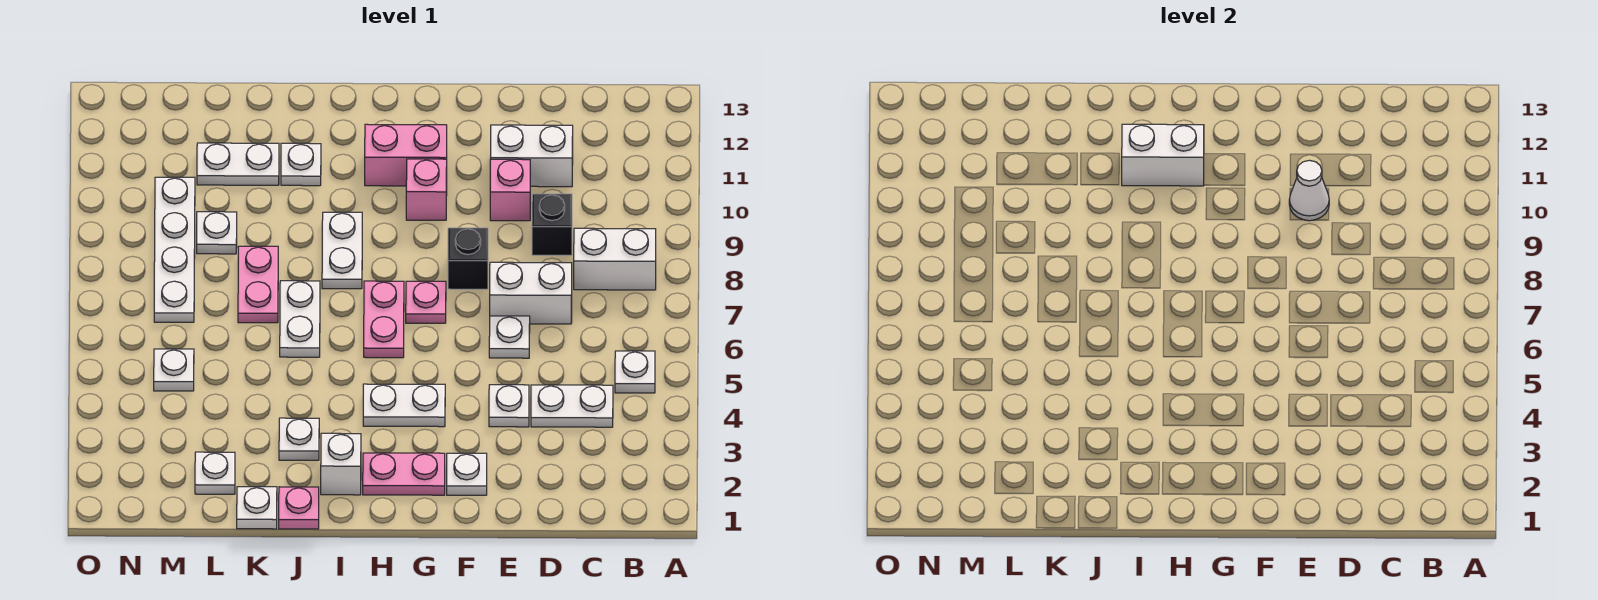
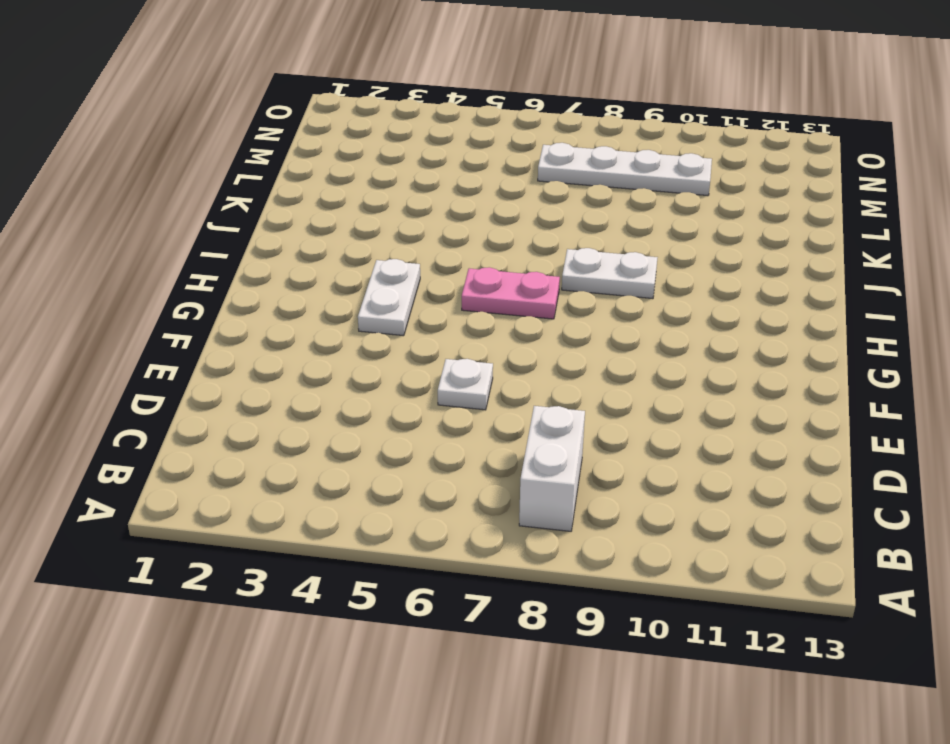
none -> white 1x1 plate [615,351,655,393]
none -> white 1x2 plate [531,385,613,427]
none -> white 1x2 brick [490,262,572,324]
none -> black 1x1 brick [532,194,572,255]

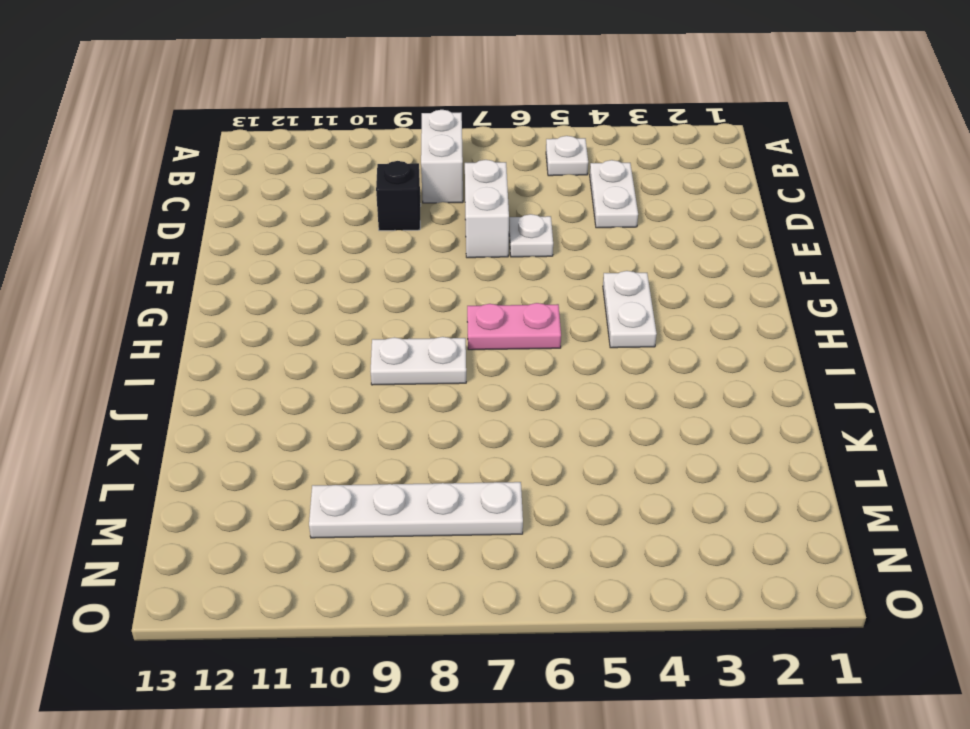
none -> white 1x2 brick [491,125,573,187]
none -> white 1x1 plate [489,385,529,427]
none -> pink 1x1 brick [490,159,530,221]
none -> white 1x1 plate [447,453,487,495]

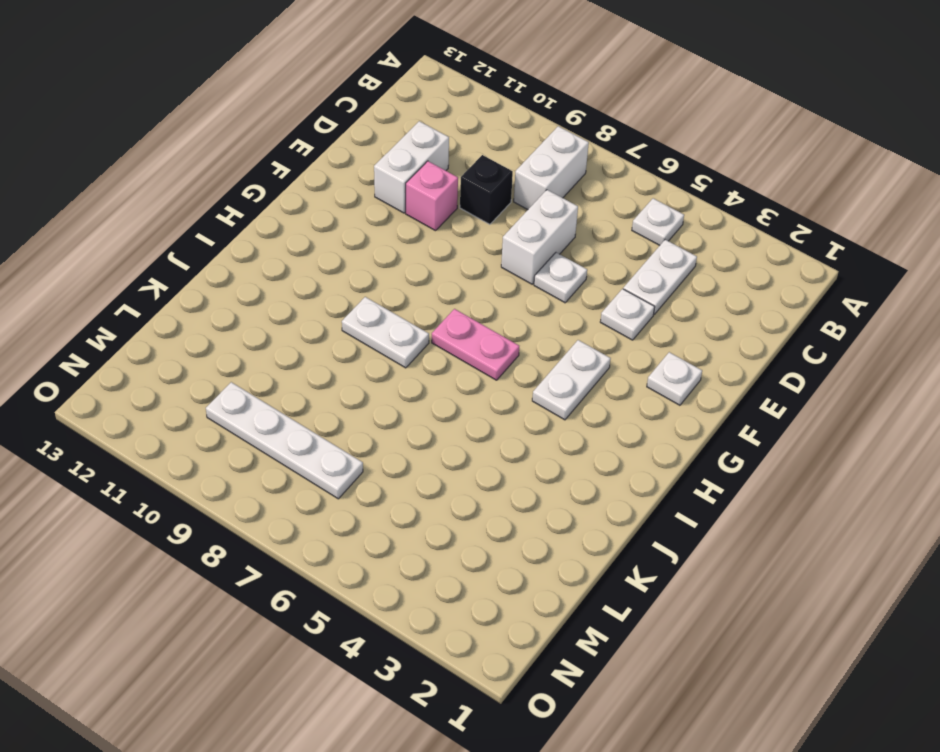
none -> black 1x1 brick [448,228,488,289]
none -> pink 1x2 plate [363,453,445,495]
none -> pink 1x1 plate [406,281,446,323]
none -> pink 1x1 brick [406,159,447,220]

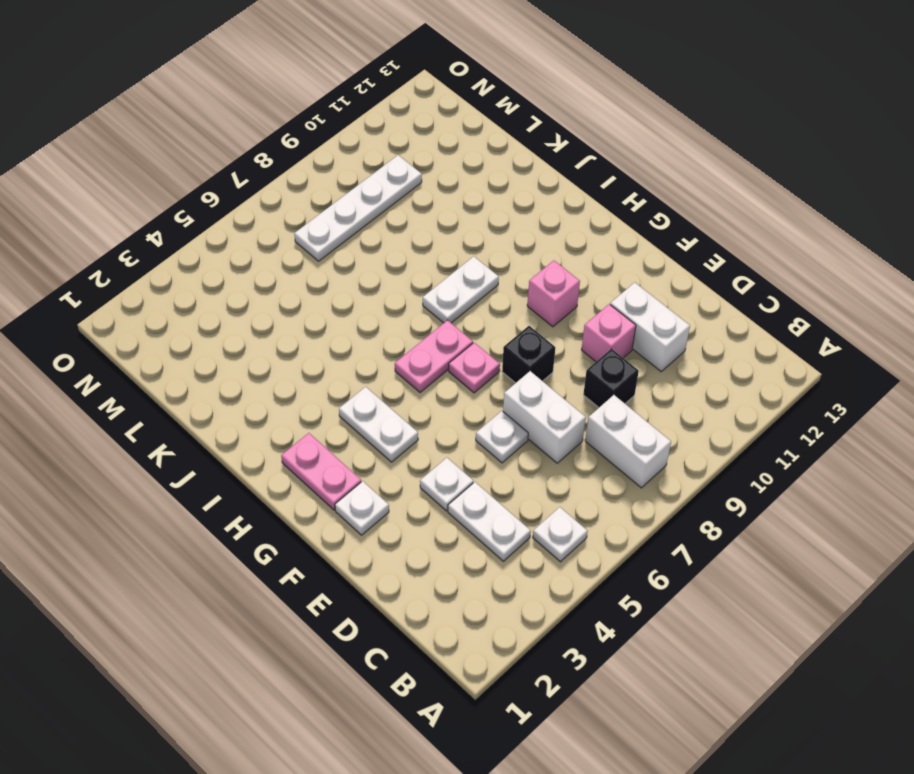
none -> pink 1x2 brick [365,124,447,186]
none -> white 1x1 brick [321,433,361,495]
none -> pink 1x1 plate [279,487,319,529]
none -> white 1x1 plate [279,418,319,460]

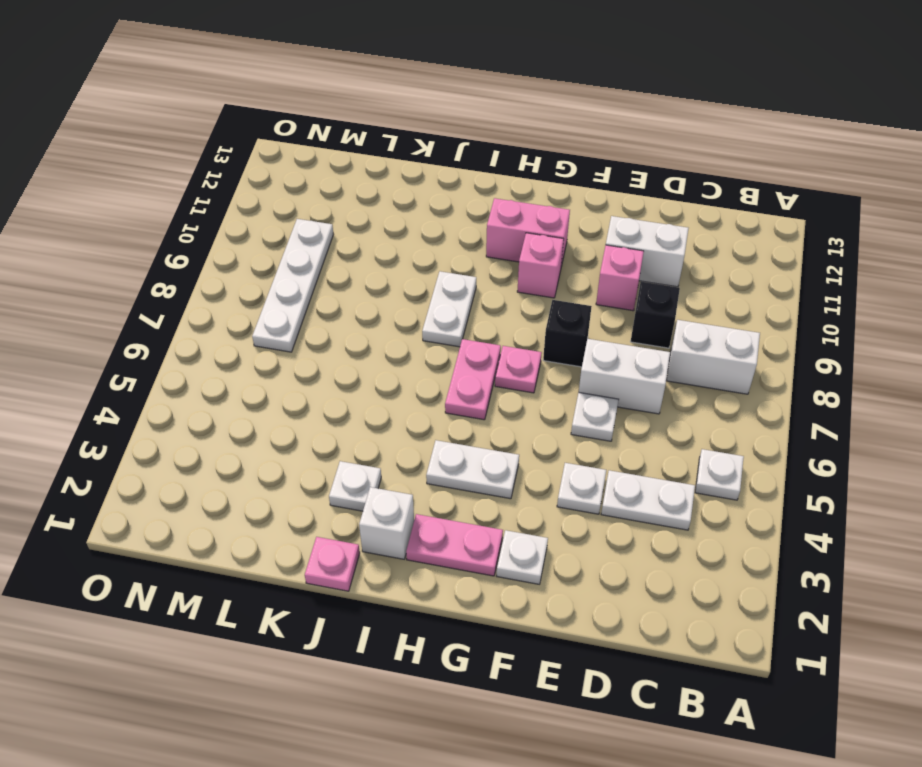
none -> white 1x2 plate [280,281,320,357]
none -> white 1x1 plate [281,143,321,186]
none -> white 1x1 plate [237,487,277,529]
none -> pink 1x2 plate [238,246,278,323]

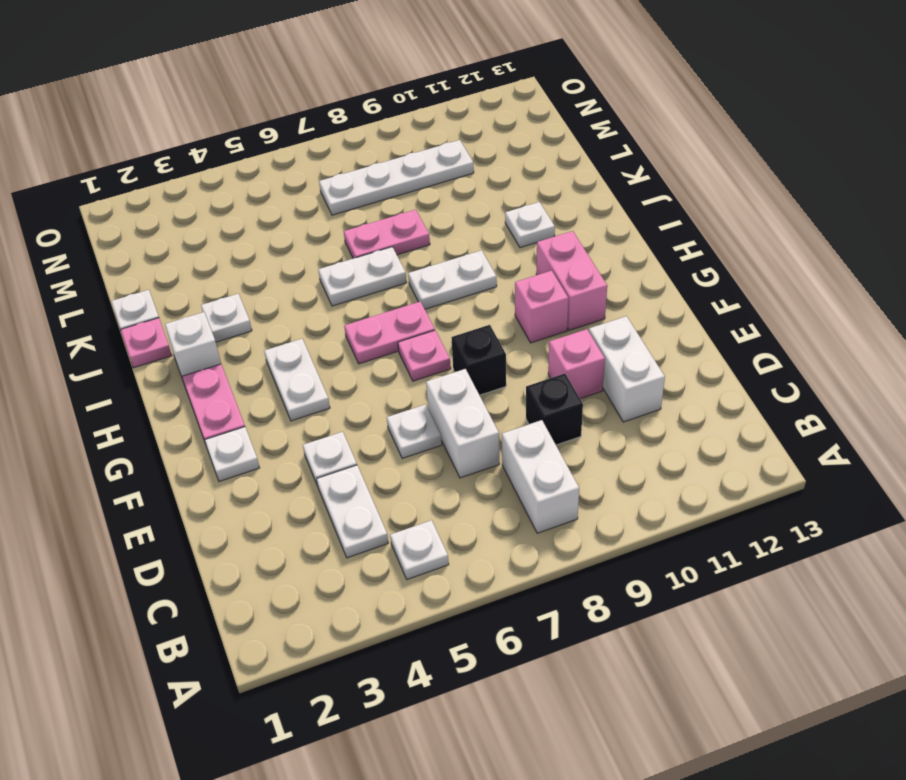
none -> white 1x2 plate [197,143,279,185]
none -> white 1x1 plate [195,452,235,494]
none -> white 1x1 plate [197,212,237,254]
none -> white 1x1 plate [154,349,194,391]

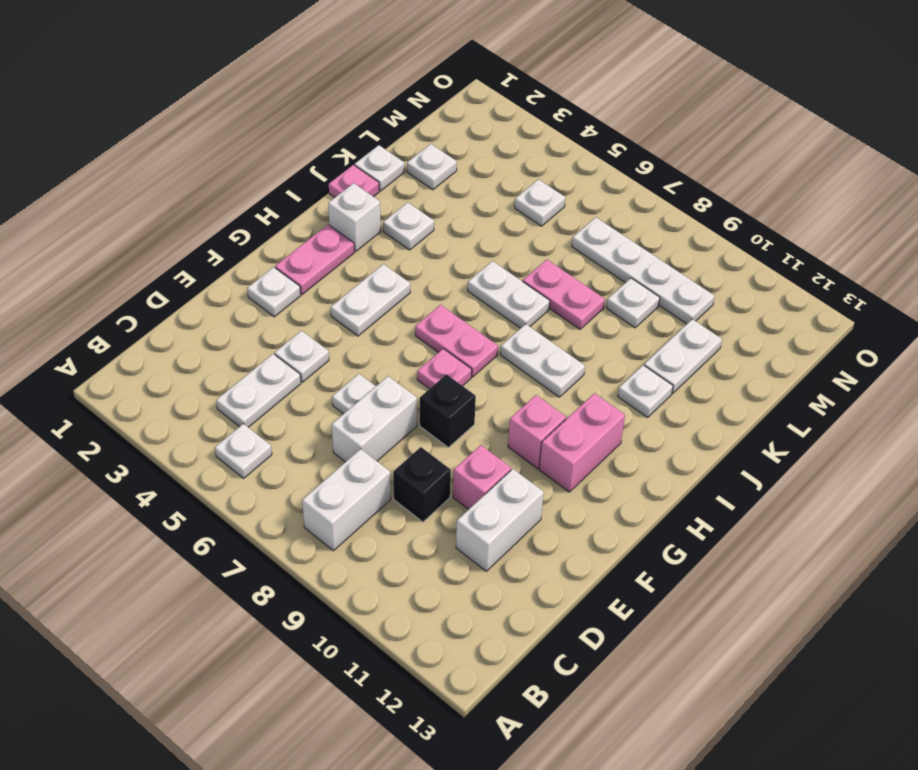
none -> white 1x1 cone [1289,160,1329,221]
none -> white 1x2 brick [1122,124,1204,186]

